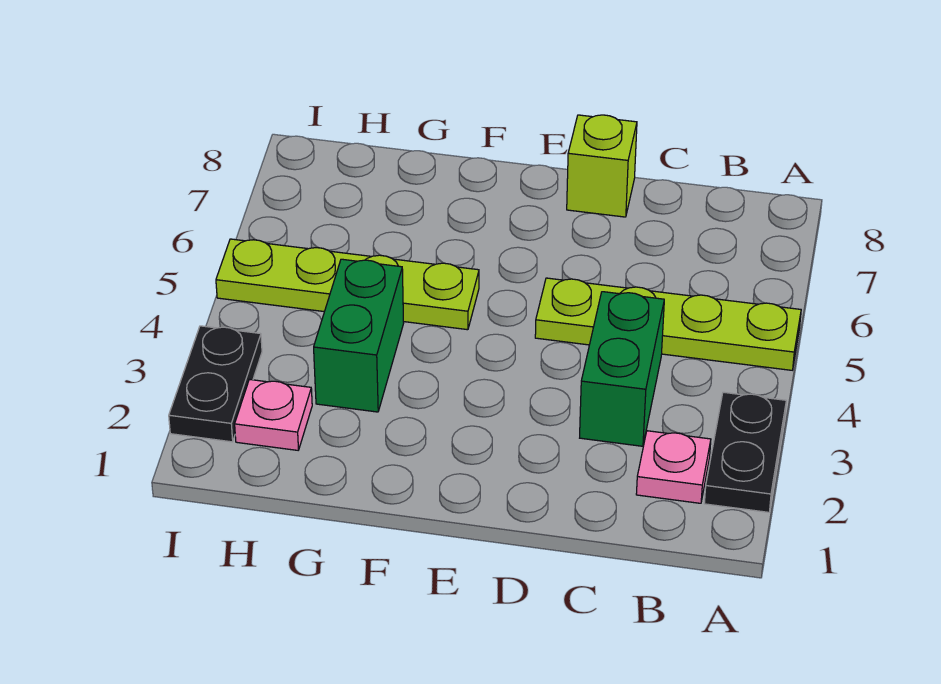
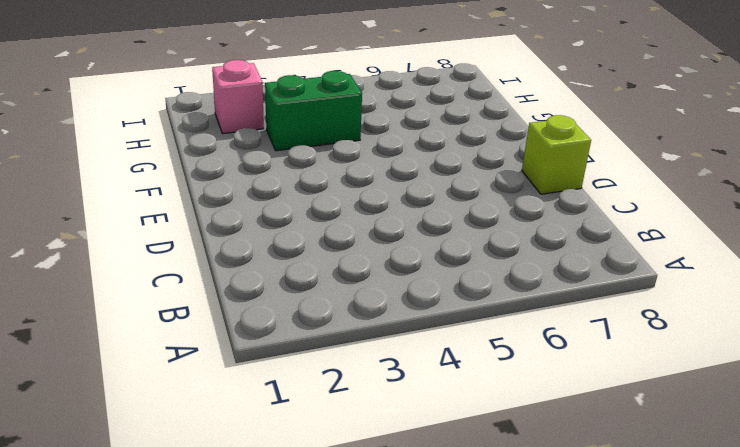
pink 1x1 brick [212,60,264,134] -> pink 1x1 plate [235,379,312,450]
none -> black 1x2 plate [704,392,786,512]
none -> lime 1x4 plate [535,278,801,370]

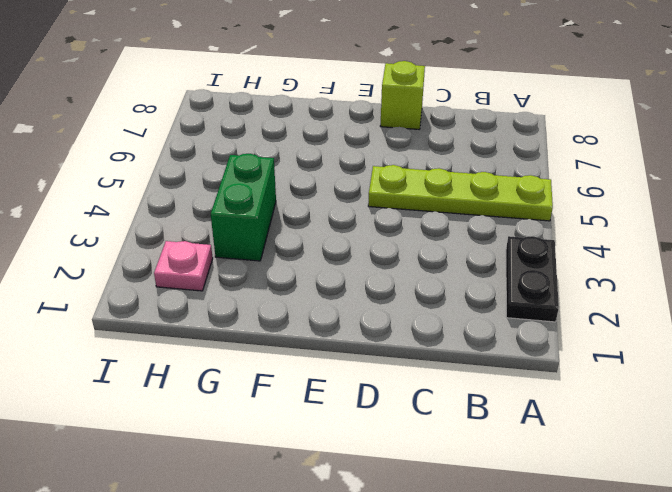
none -> pink 1x1 plate [636,431,711,503]
none -> green 1x2 brick [580,292,664,446]

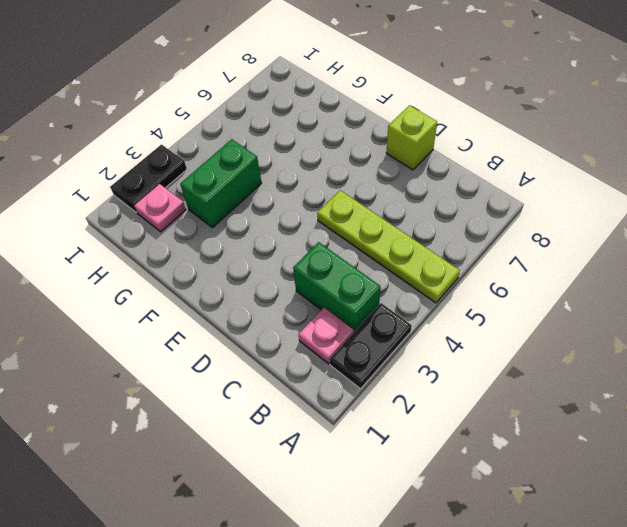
green 1x2 brick [293,242,381,332] -> green 1x2 brick turned to [580,292,664,446]
none -> lime 1x4 plate [216,239,479,330]

